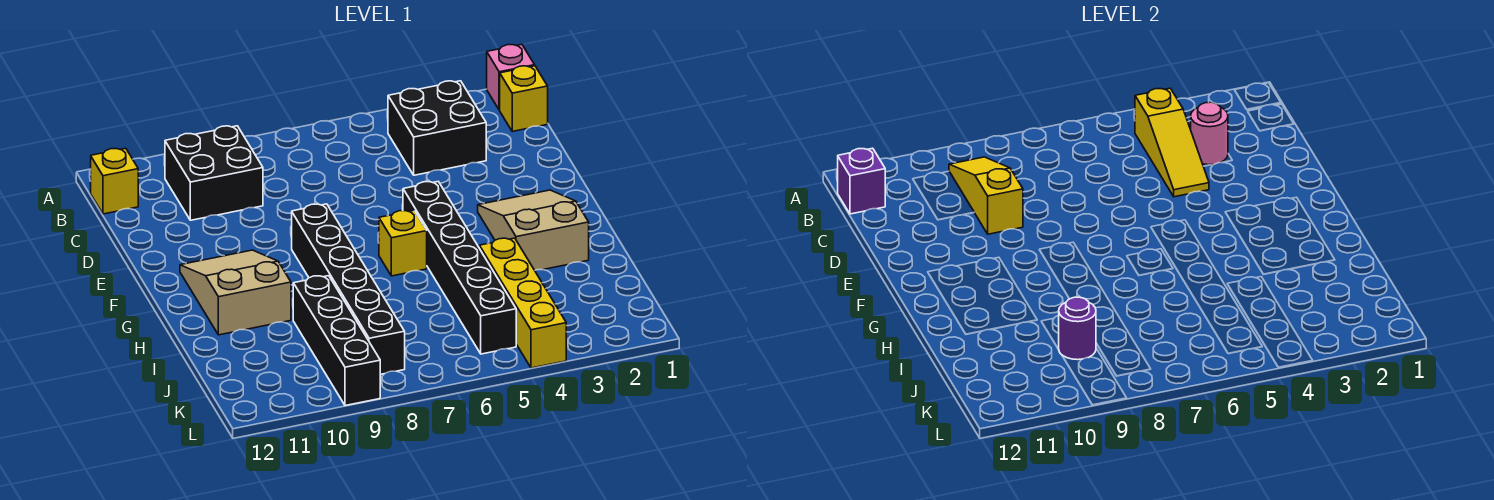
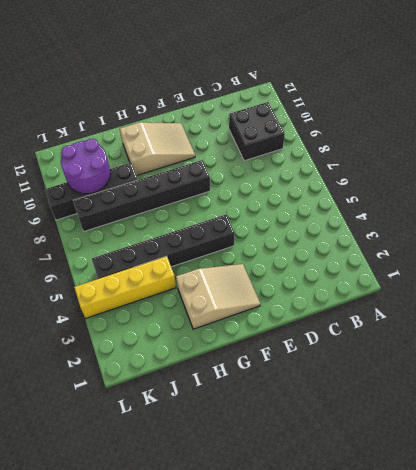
purple 2x2 round brick [61,139,110,194] -> purple 1x1 round brick [1059,297,1096,360]
none -> pink 1x1 brick [487,44,535,110]
none -> yellow 1x1 brick [500,66,548,131]
none -> black 2x2 brick [388,81,486,175]

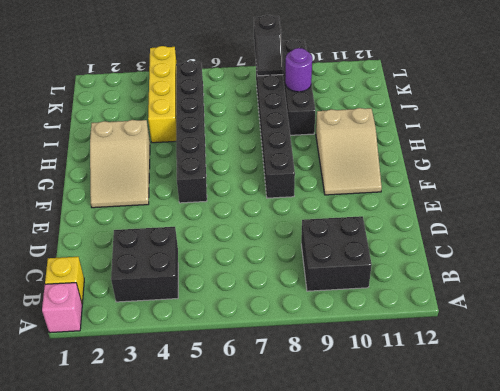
black 1x2 slope [254,15,283,76] -> none
none -> yellow 1x1 brick [91,148,138,214]
none -> yellow 1x1 brick [379,210,427,276]
none -> yellow 1x3 slope [1135,88,1209,197]

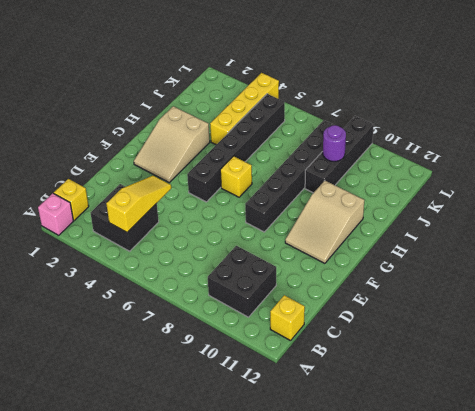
none -> yellow 1x3 slope [949,157,1023,234]
none -> purple 1x1 brick [838,148,885,214]
none -> pink 1x1 round brick [1191,102,1228,165]

